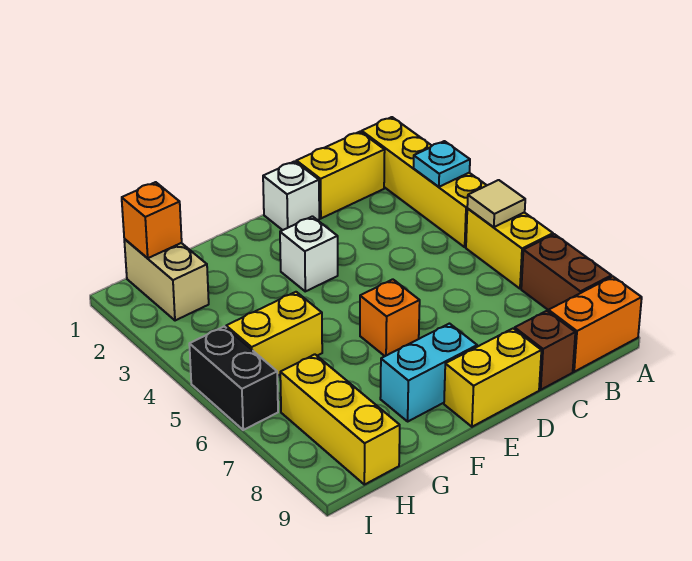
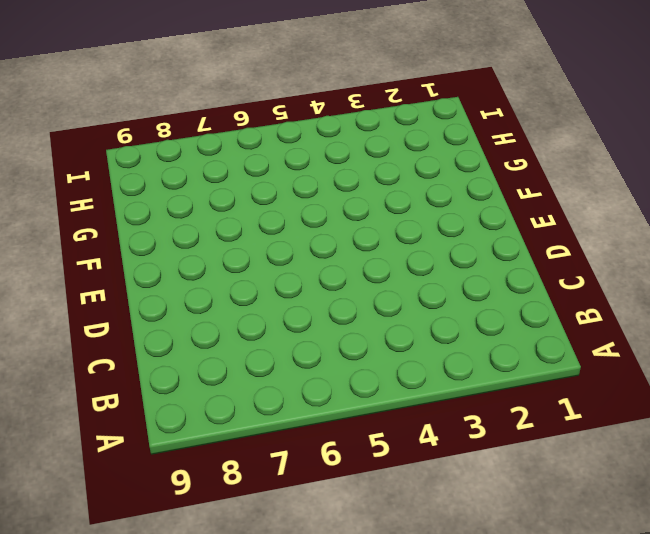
none -> yellow 1x4 brick [362,117,487,247]
none -> yellow 1x2 brick [466,209,553,289]
none -> brown 1x2 brick [521,234,611,310]

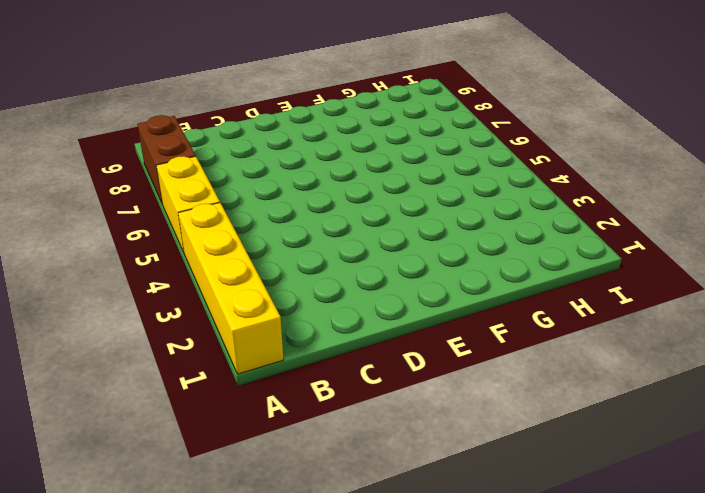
none -> orange 1x2 brick [548,277,642,372]
none -> yellow 1x2 brick [296,132,385,218]
none -> brown 1x1 brick [515,311,575,390]

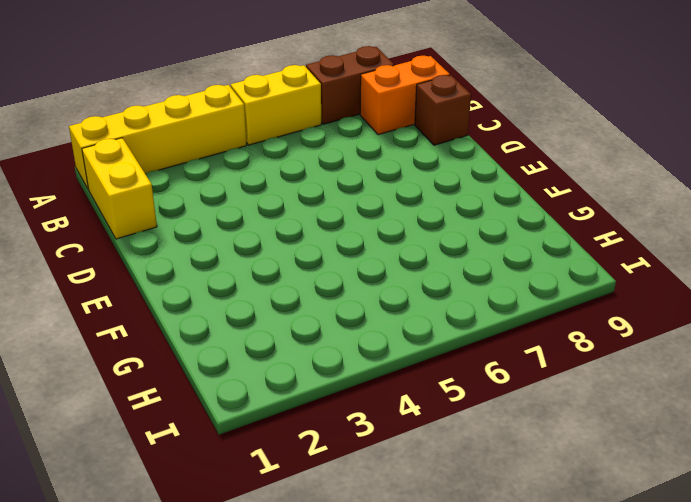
orange 1x2 brick [360,56,450,135] -> orange 1x2 brick turned to [548,277,642,372]
none -> white 1x1 brick [263,161,319,230]
none -> yellow 1x2 brick [444,329,541,427]
none -> white 1x1 brick [280,216,338,291]

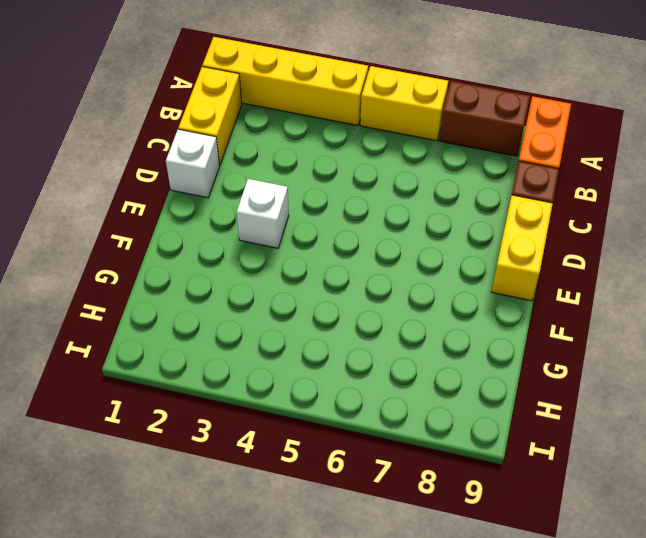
none -> orange 1x1 brick [360,279,420,356]
none -> cyan 1x2 brick [380,324,477,421]
none -> yellow 1x2 brick [226,292,322,376]

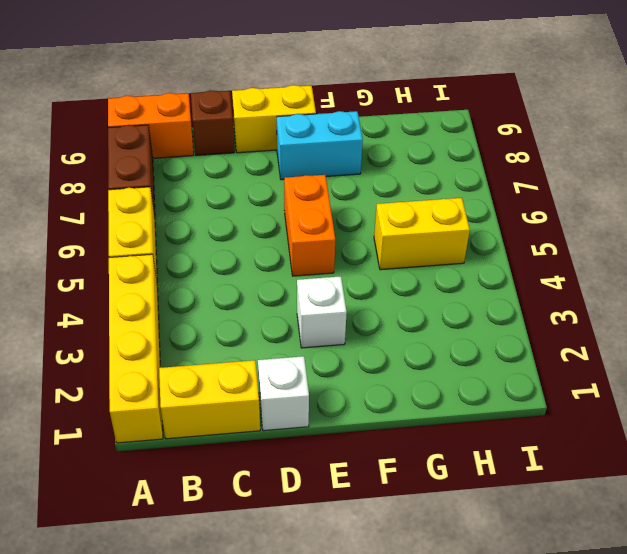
orange 1x2 brick [284,175,335,276] -> orange 1x1 brick [360,279,420,356]
none -> tan 1x2 brick [124,239,209,321]
none -> yellow 1x3 brick [280,354,400,485]
none -> black 1x2 brick [189,326,278,430]

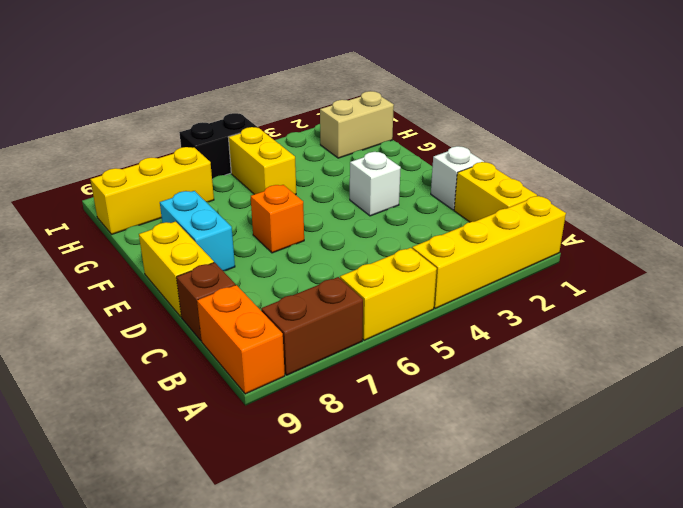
none -> cyan 1x1 plate [414,141,470,187]
none -> tan 1x1 tile [467,180,525,227]
none -> orange 1x1 brick [122,182,182,258]

